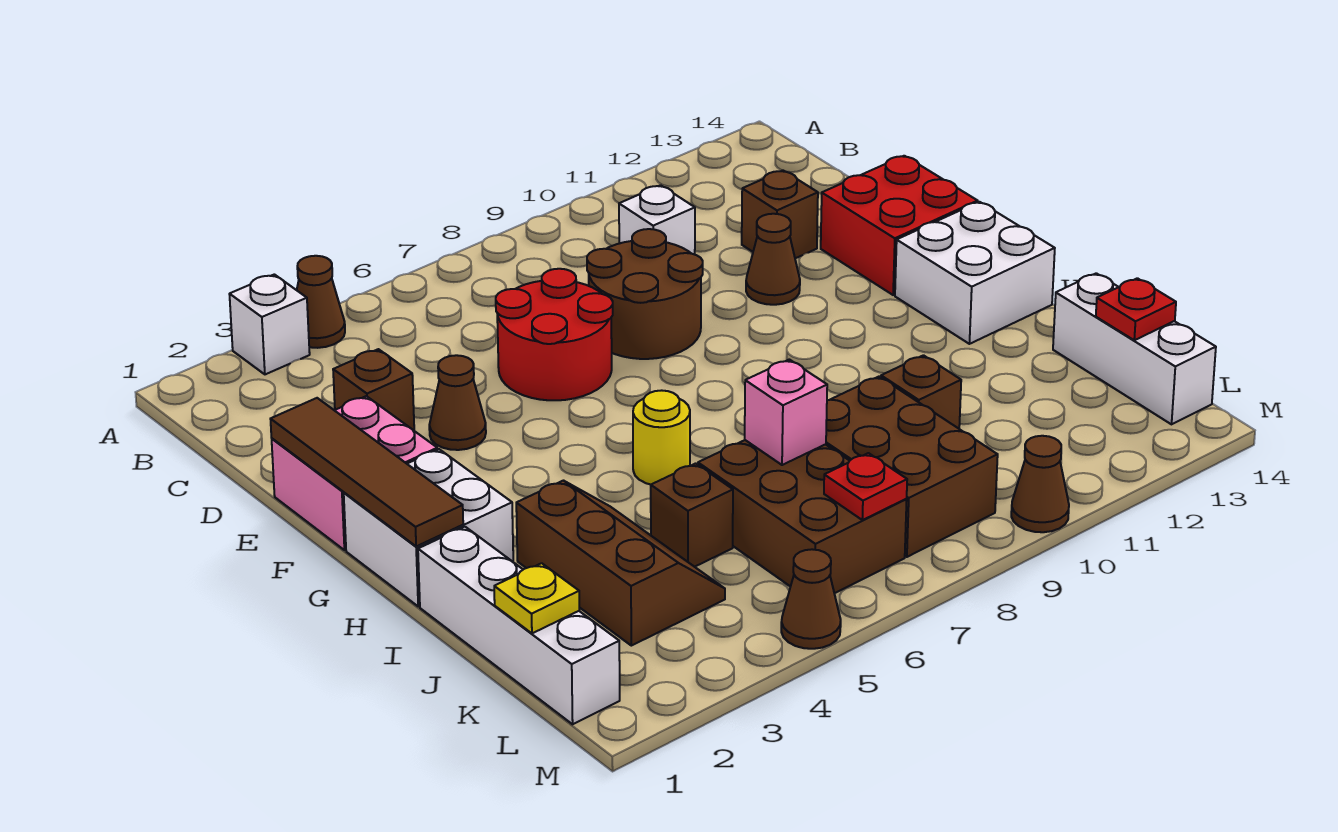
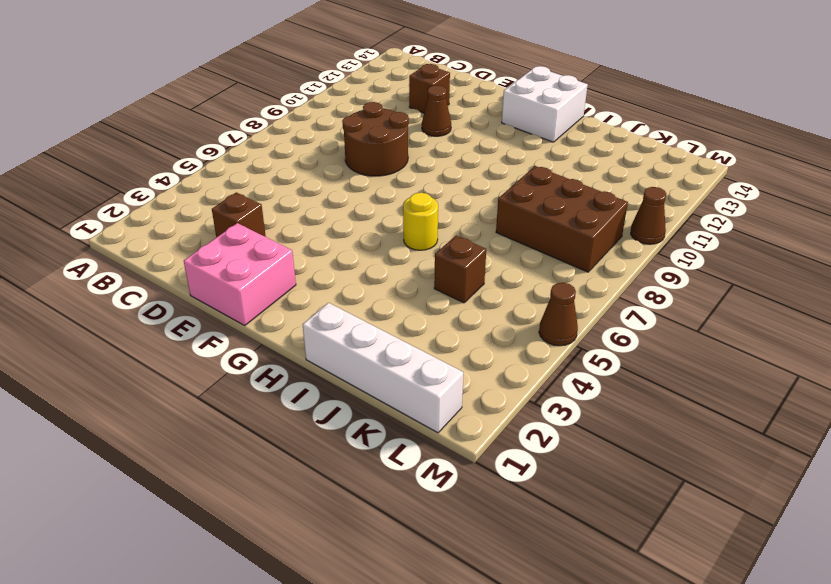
none -> white 1x1 brick [229,274,310,374]
none -> brown 1x1 cone [297,256,345,348]
none -> white 1x1 brick [619,185,695,254]

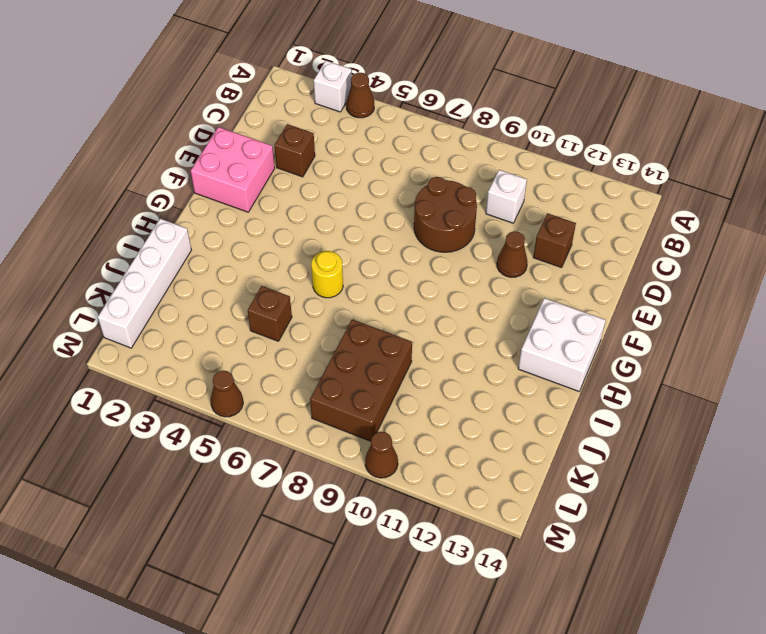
none -> red 2x2 round brick [496,269,613,400]
none -> brown 1x1 cone [429,355,486,450]
none -> red 2x2 brick [821,156,978,295]

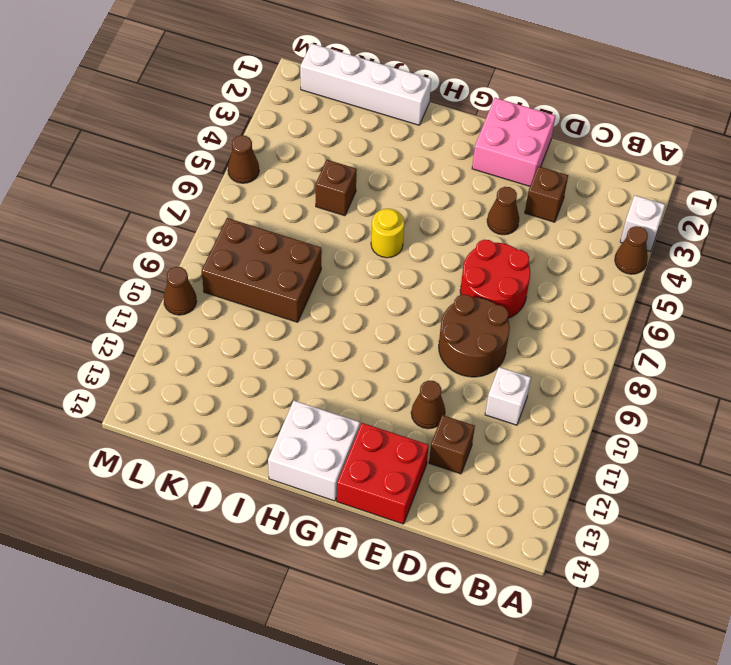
none -> white 2x2 brick [344,449,513,606]
none -> brown 2x3 slope [516,481,725,646]
none -> brown 2x3 brick [698,440,907,593]

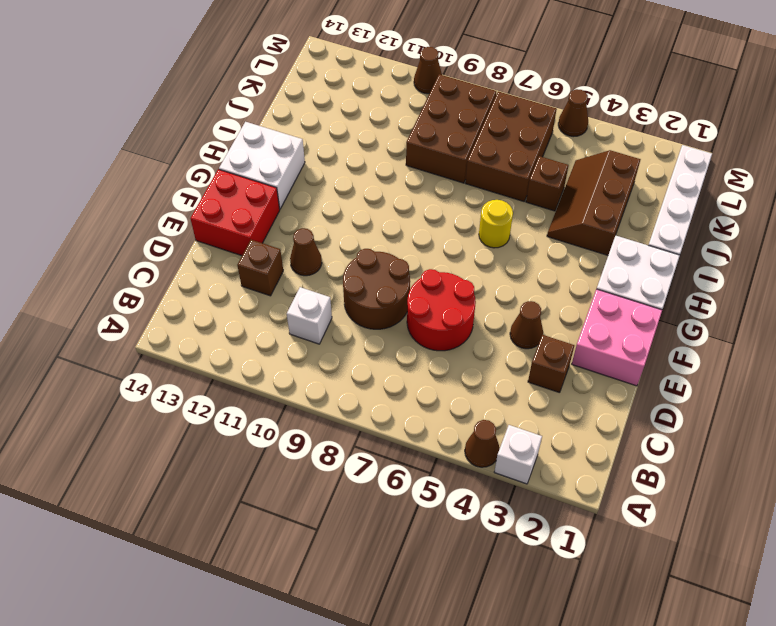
none -> brown 1x1 brick [881,355,961,429]
none -> white 1x3 brick [1053,273,1216,424]
none -> brown 1x4 tile [271,398,463,546]

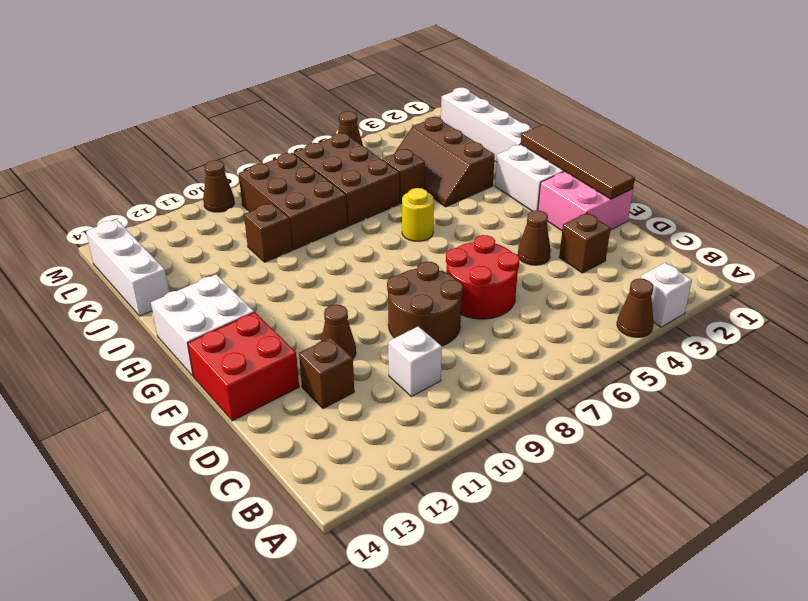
none -> pink 1x1 brick [745,359,827,465]
none -> yellow 1x1 plate [494,563,579,633]
none -> red 1x1 plate [1096,278,1176,340]

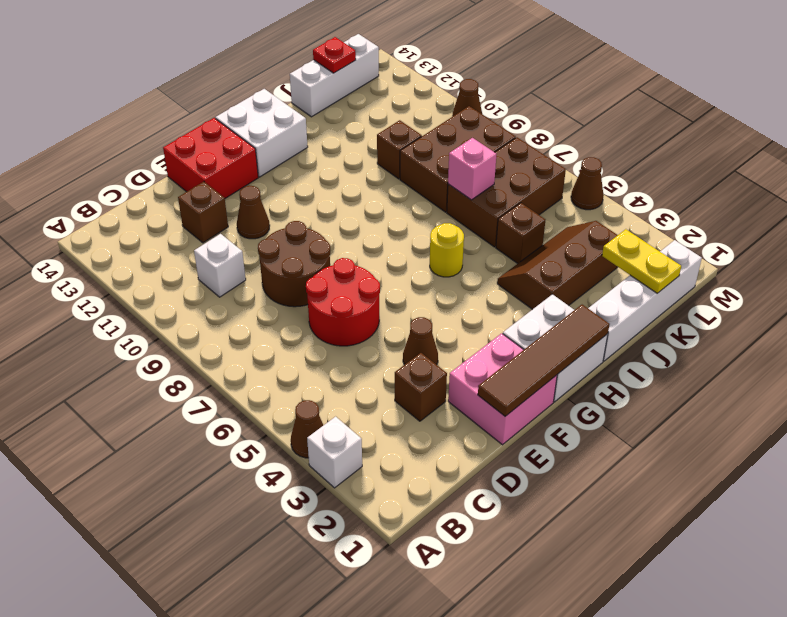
yellow 1x2 plate [602,229,681,293] -> yellow 1x1 plate [494,563,579,633]
none -> red 1x1 plate [824,453,907,520]

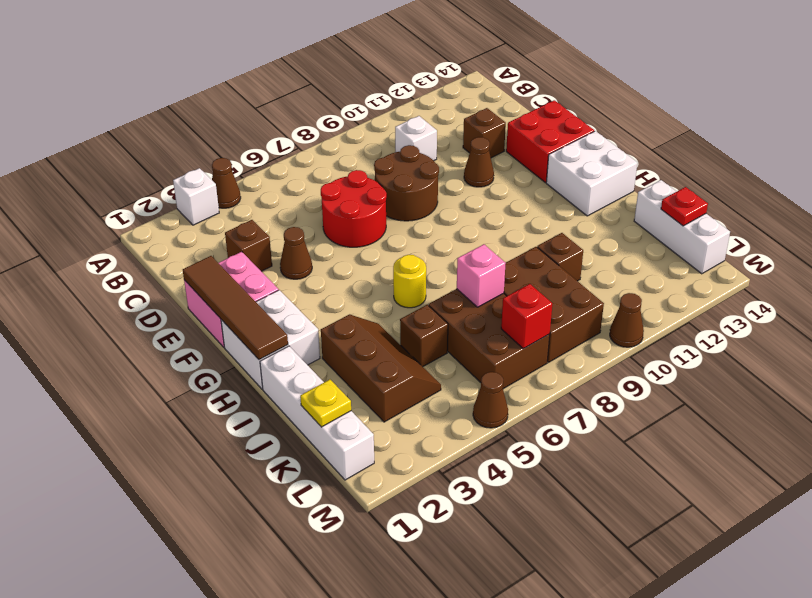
red 1x1 brick [501,284,553,349] -> red 1x1 plate [824,453,907,520]

